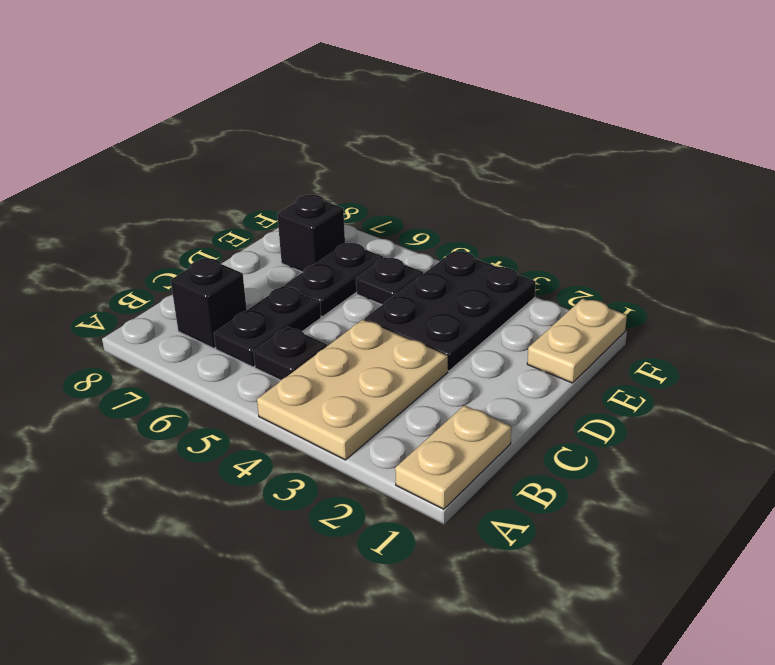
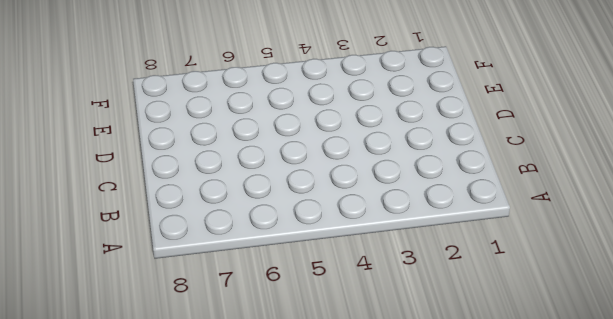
none -> tan 1x2 plate [395,405,511,509]
none -> tan 2x3 plate [257,320,448,460]

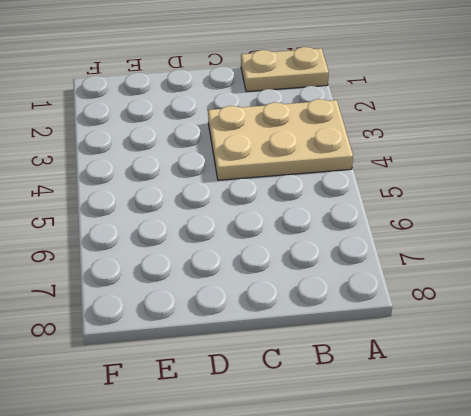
none -> black 1x1 plate [253,327,327,380]
none -> black 1x2 plate [214,286,321,367]

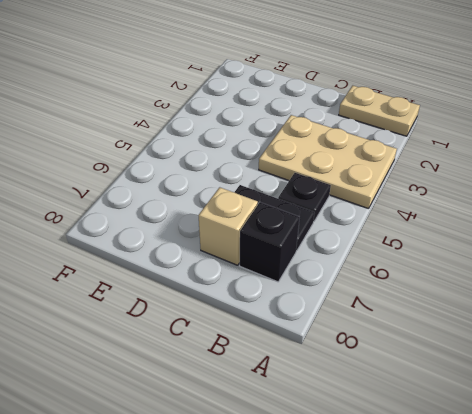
tan 1x1 brick [198,187,258,265] -> none
none -> black 2x3 plate [364,251,536,371]
none -> black 1x2 plate [285,243,383,317]

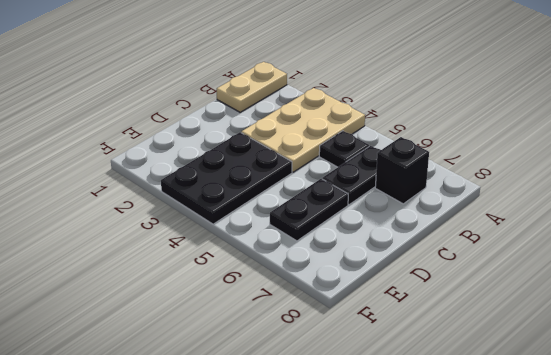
none -> tan 1x2 plate [527,299,627,383]
none -> black 1x1 plate [356,257,423,305]

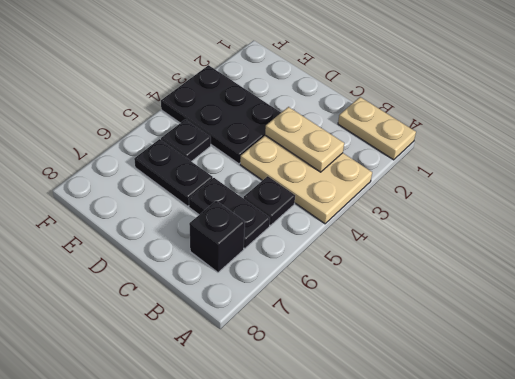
tan 1x2 plate [265,107,344,172] -> tan 1x2 plate moved to [527,299,627,383]
none -> black 1x1 brick [277,195,345,272]

